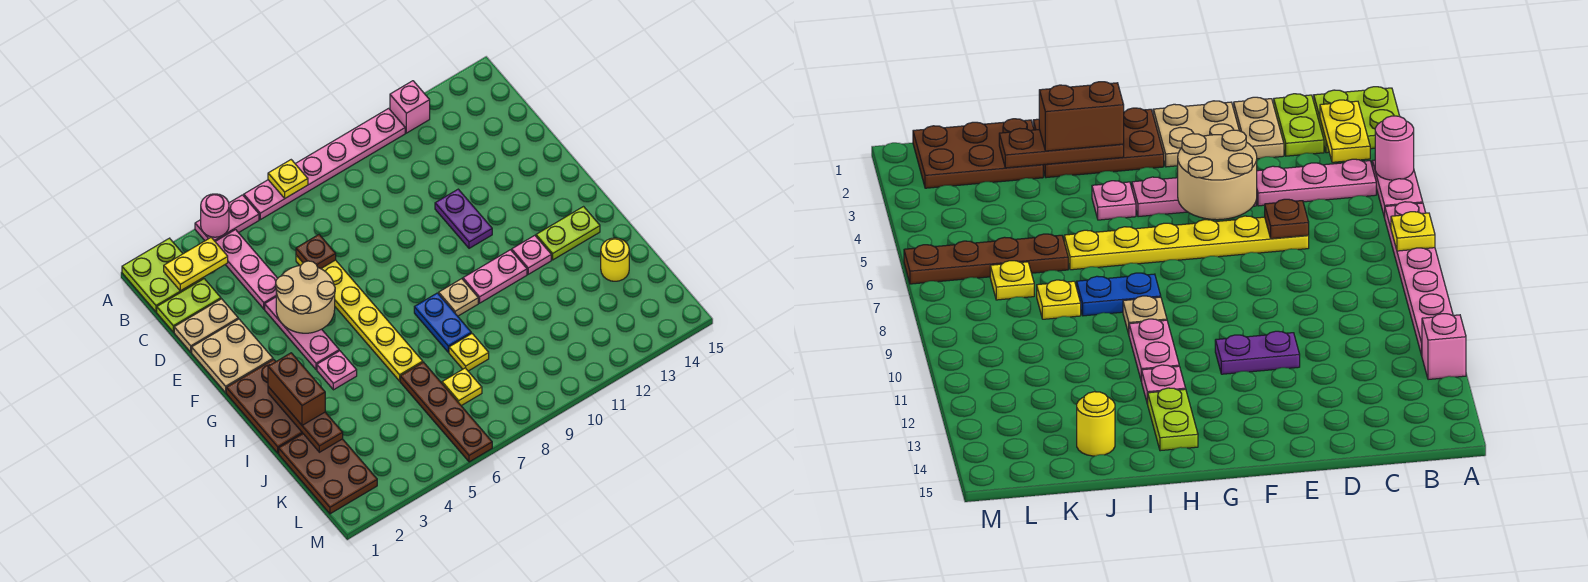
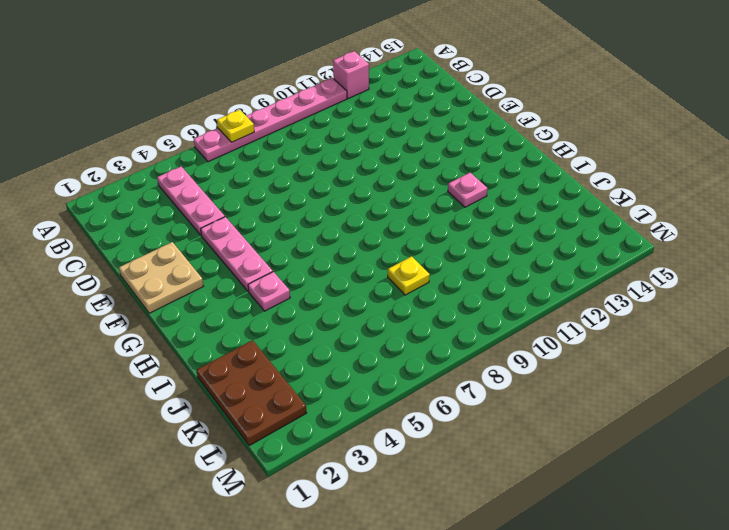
none -> lime 2x2 plate [122,238,203,312]
none -> pink 1x2 plate [195,195,259,241]
none -> lime 1x2 plate [157,279,221,332]
none -> tan 1x2 plate [174,299,238,352]

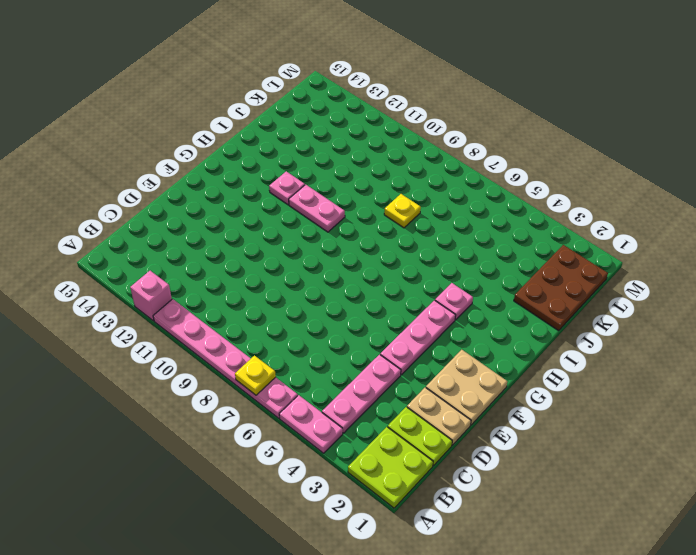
none -> yellow 1x6 plate [296,255,423,381]
none -> purple 1x2 plate [435,189,492,248]
none -> brown 2x3 plate [226,359,303,453]
none -> blue 1x2 plate [414,293,471,352]

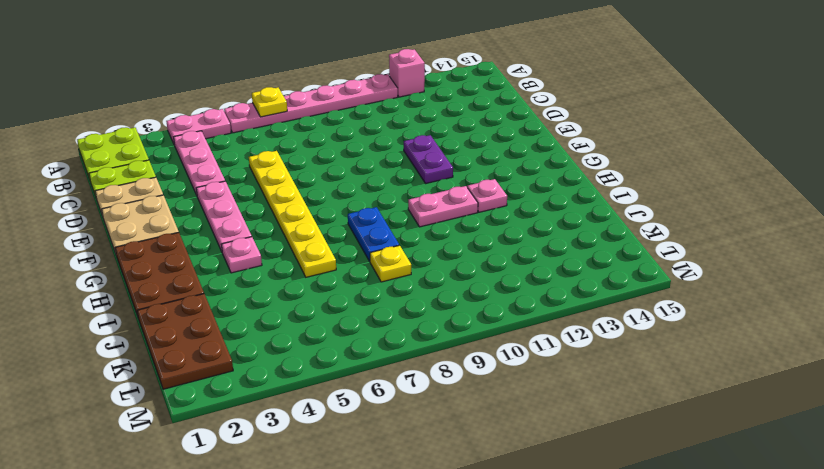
none -> tan 1x1 plate [439,279,478,316]
none -> lime 1x2 plate [536,207,600,260]
none -> brown 1x4 plate [400,362,492,462]
none -> yellow 1x1 round brick [601,238,629,281]

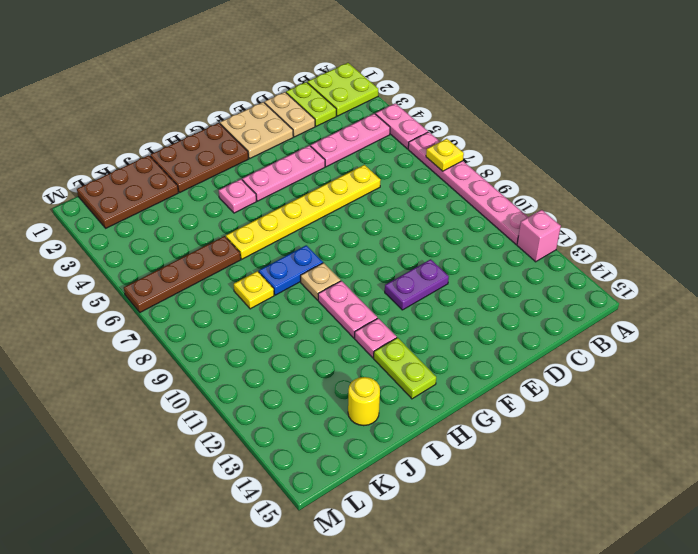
none -> yellow 1x1 plate [442,368,482,406]
none -> pink 1x1 round brick [201,194,229,237]
none -> yellow 1x2 plate [164,237,228,291]
none -> brown 1x1 plate [296,235,336,269]

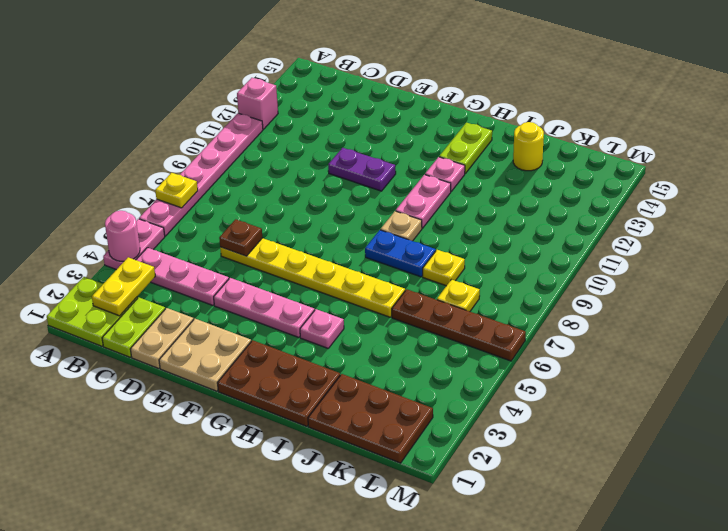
none -> tan 2x2 round brick [276,261,335,333]
none -> brown 1x3 plate [268,387,343,452]
none -> brown 1x2 brick [268,353,325,425]

